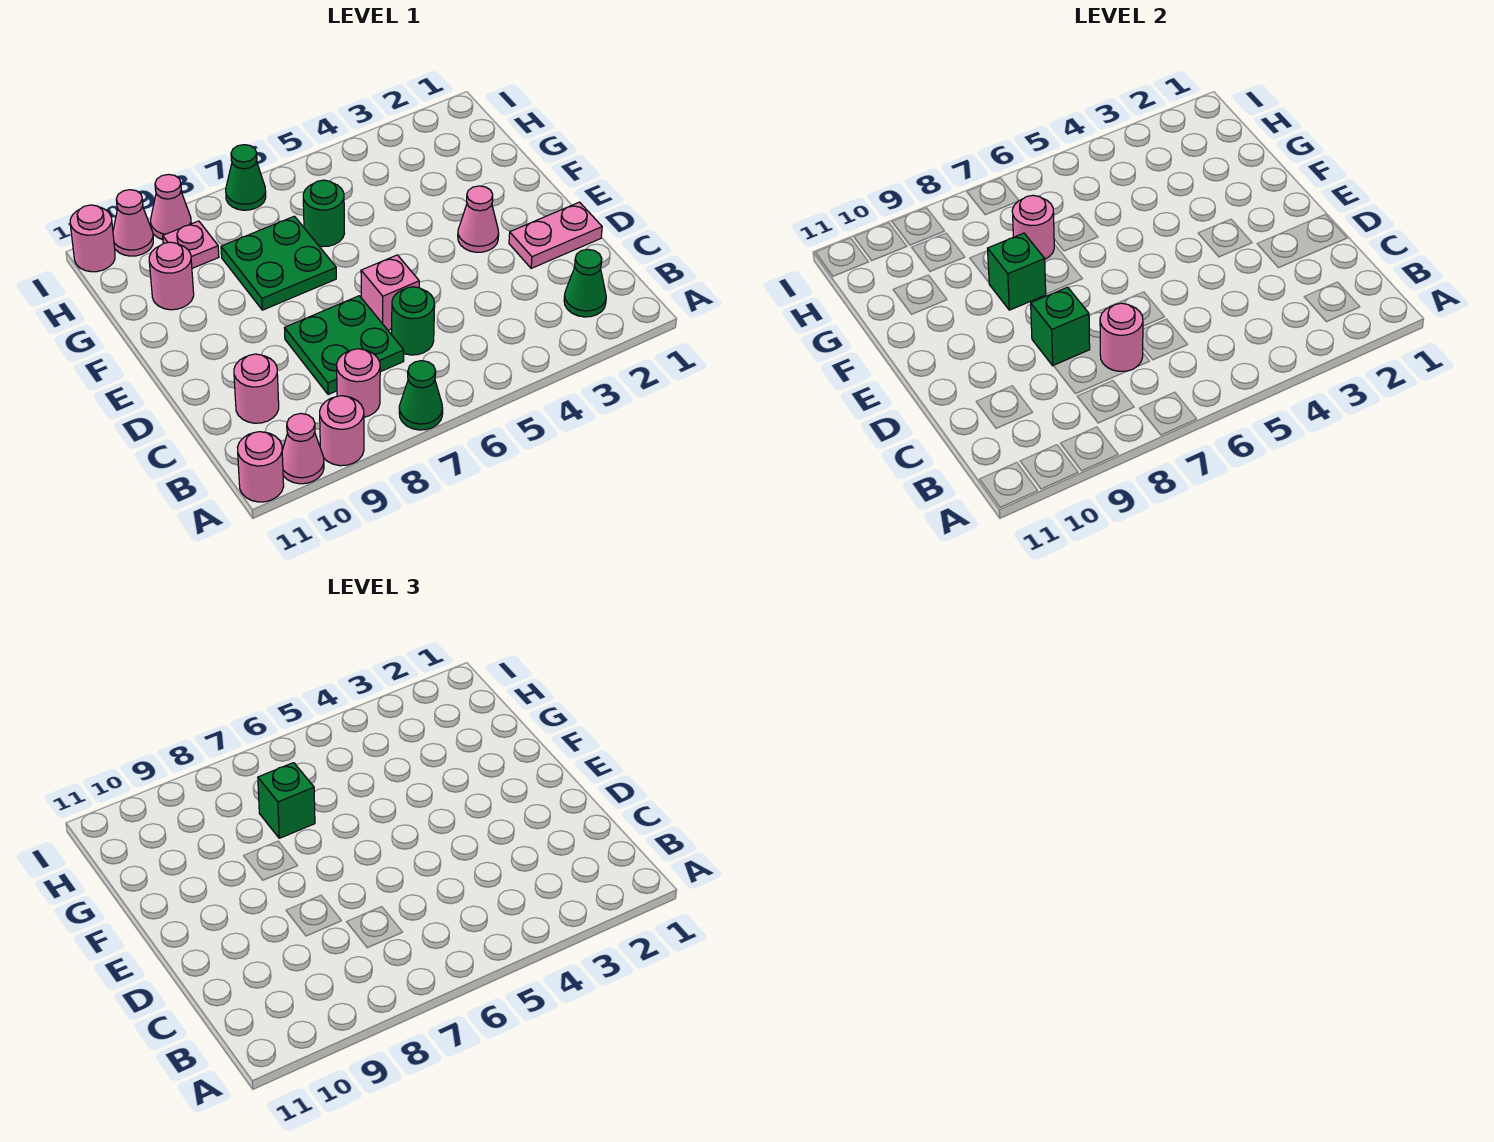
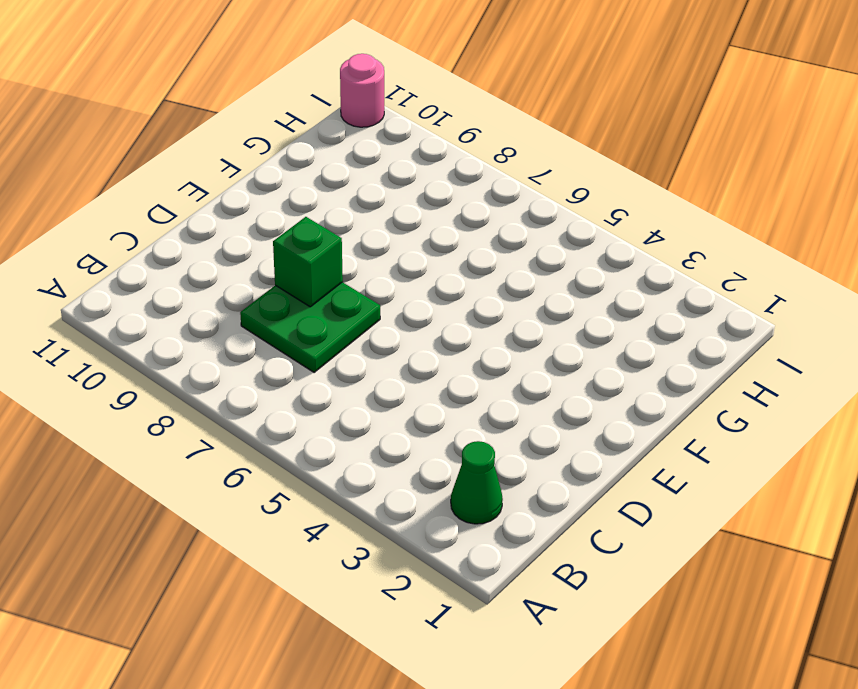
none -> green 1x1 cone [399,361,443,430]
none -> pink 1x1 round brick [320,396,364,466]
none -> pink 1x1 cone [282,414,324,484]

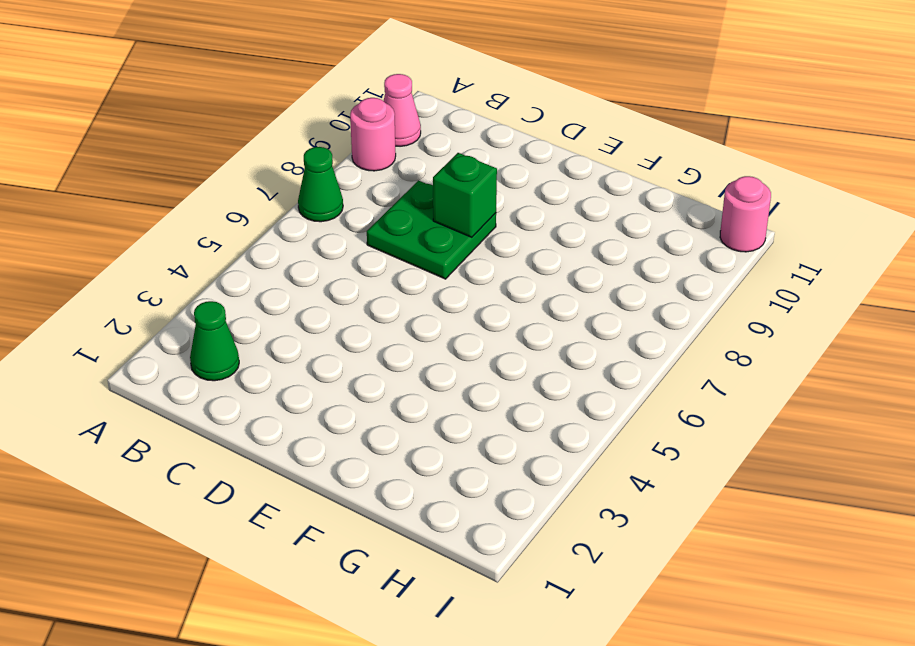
none -> pink 1x1 round brick [238,432,284,502]
none -> pink 1x1 round brick [337,349,380,417]
none -> green 1x1 round brick [392,287,435,355]

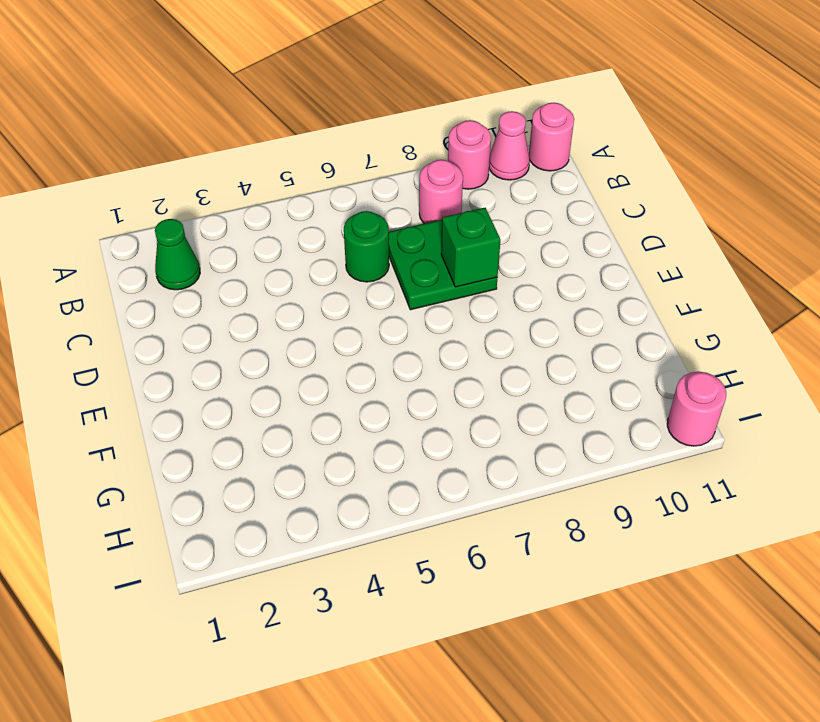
none -> green 1x1 cone [399,361,443,430]
none -> pink 1x1 round brick [234,354,279,423]
none -> pink 1x2 plate [509,202,602,268]

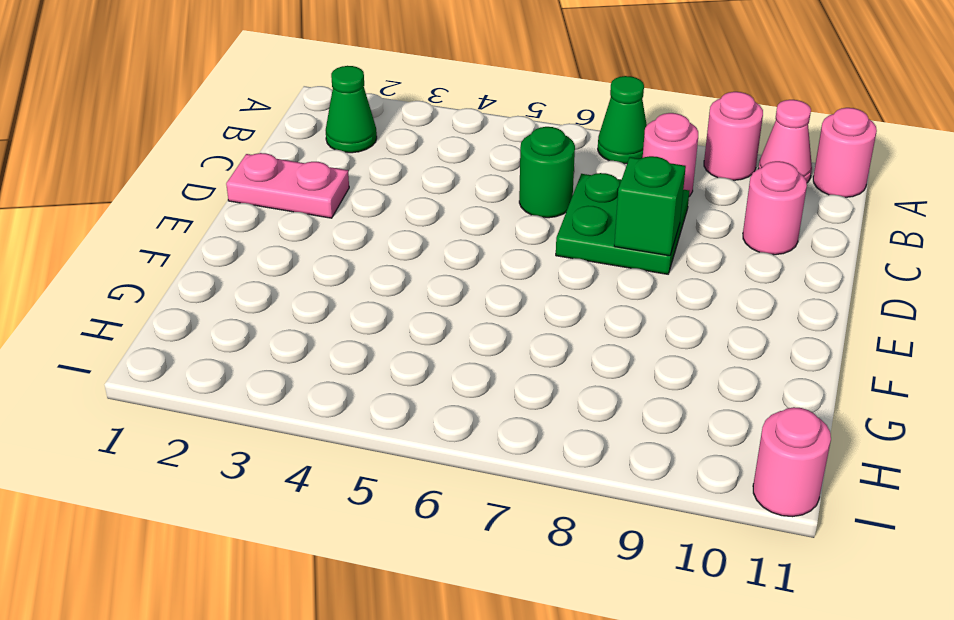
none -> pink 1x1 brick [361,255,419,330]
none -> pink 1x1 cone [458,186,499,252]
none -> green 2x2 plate [221,216,336,310]

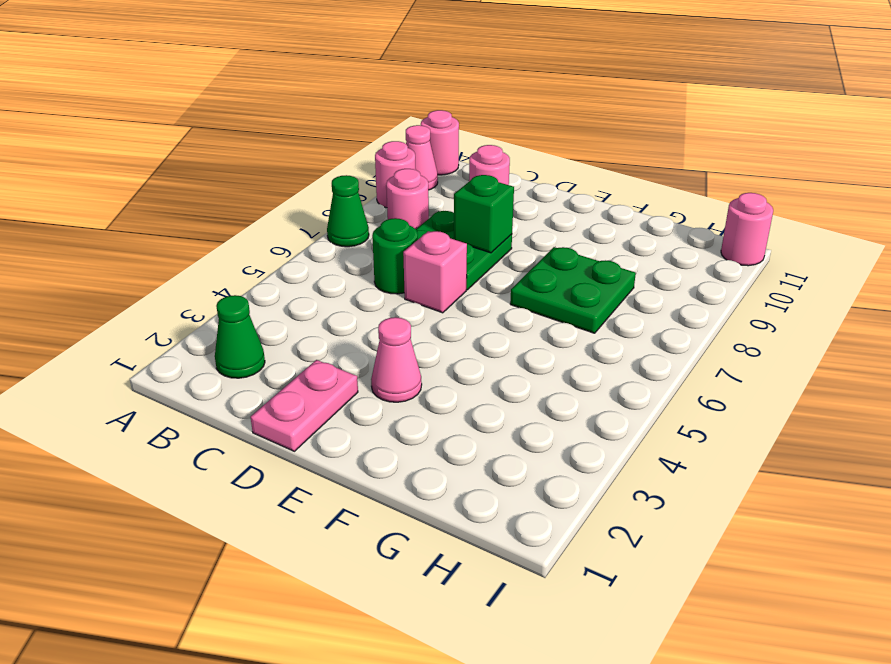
none -> green 1x1 round brick [303,180,344,247]
none -> pink 1x1 round brick [149,242,194,310]
none -> pink 1x1 plate [163,221,219,268]

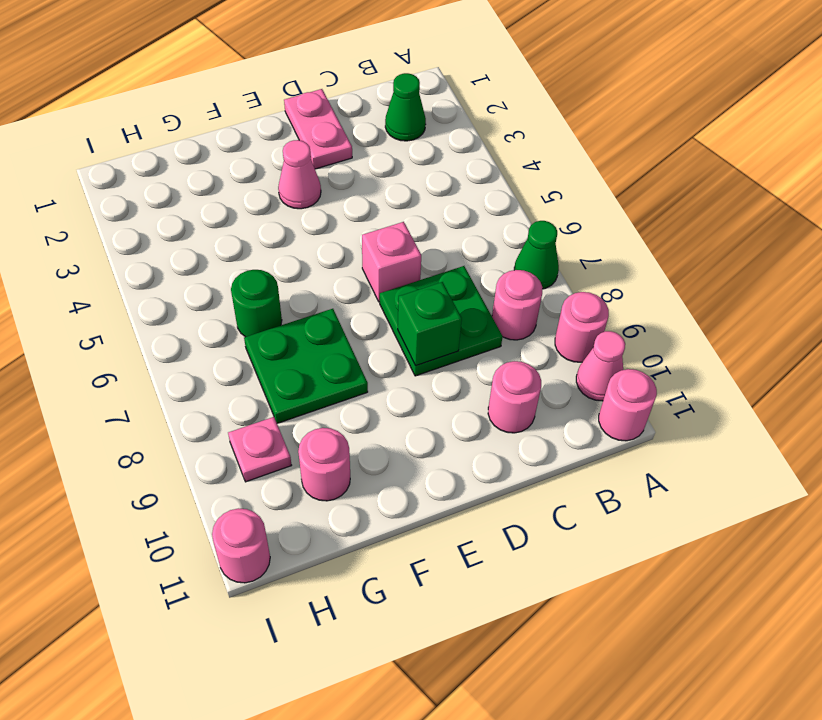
none -> green 1x1 round brick [392,287,435,355]
none -> green 1x1 cone [226,145,266,210]
none -> pink 1x1 cone [151,174,191,240]

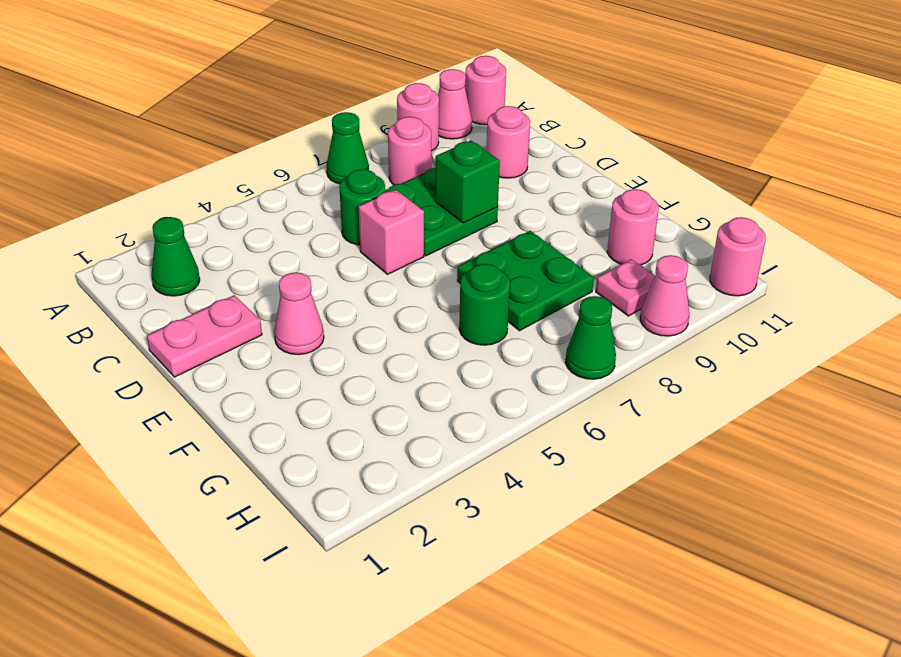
none -> pink 1x1 cone [113,190,153,256]
none -> pink 1x1 round brick [1100,303,1143,371]
none -> green 1x1 brick [988,233,1046,310]

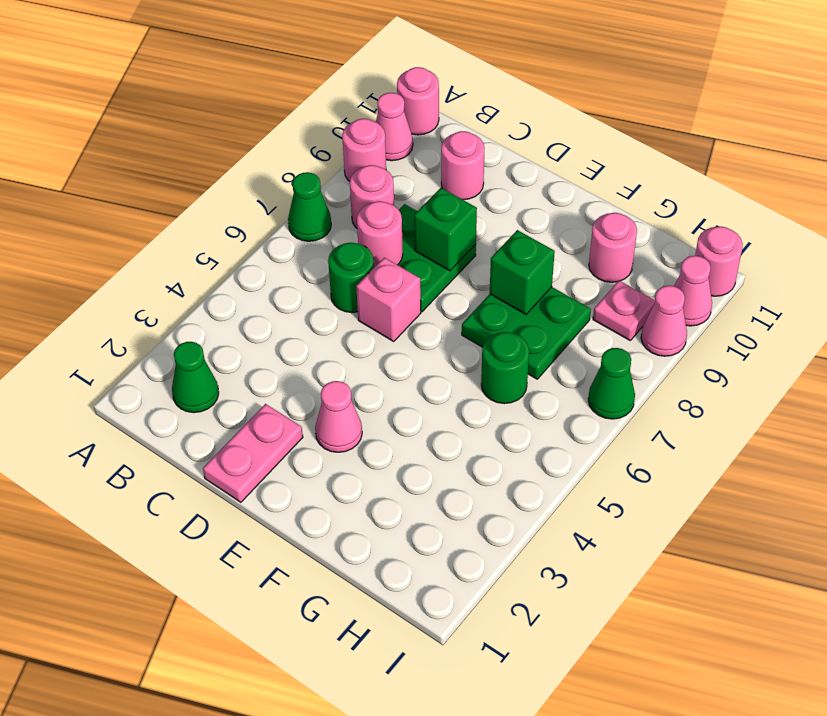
none -> pink 1x1 round brick [1012,195,1054,259]
none -> green 1x1 brick [258,763,315,838]

